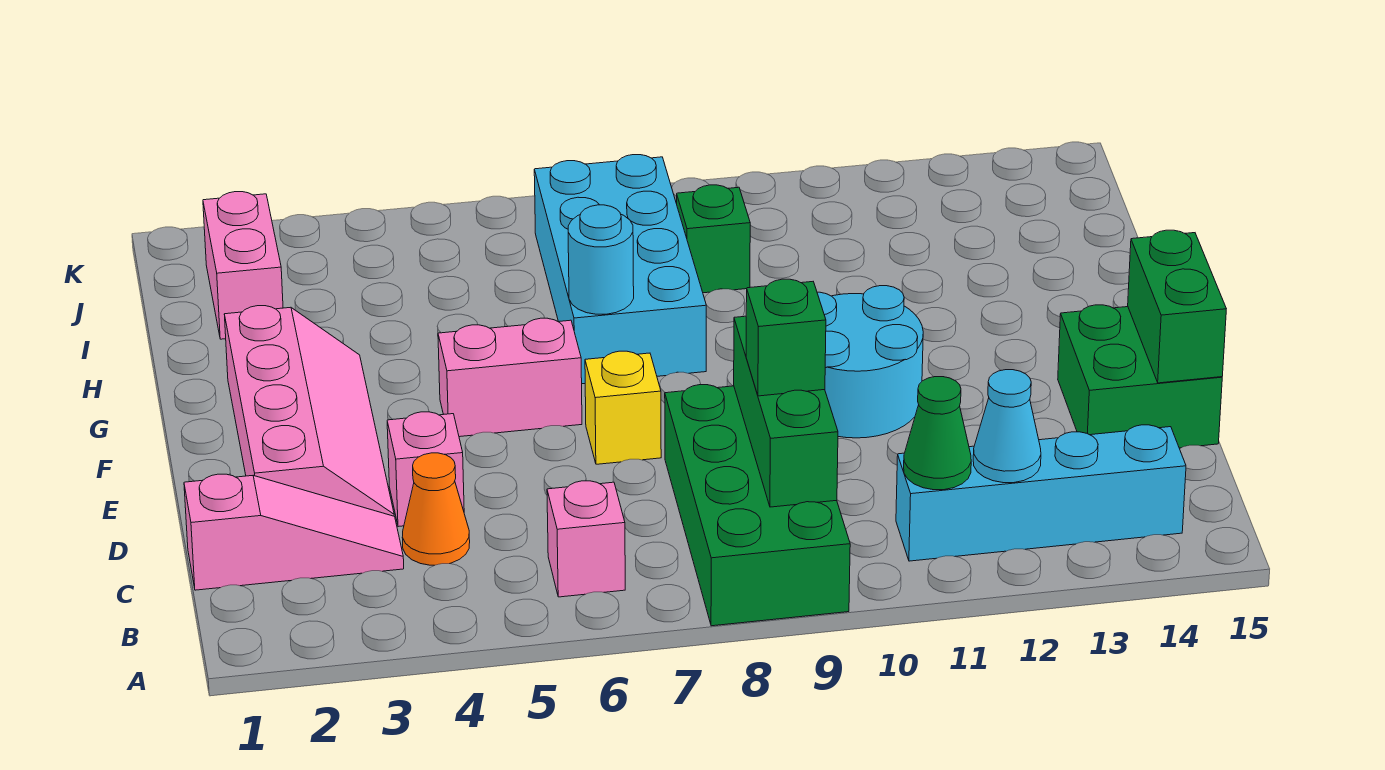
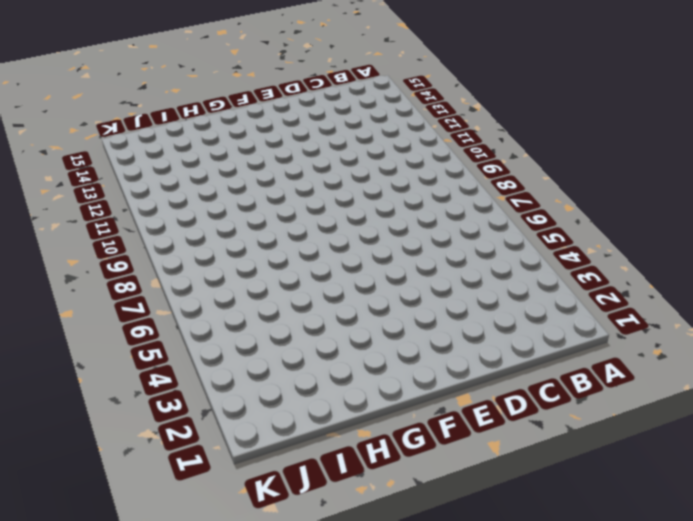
none -> green 2x4 brick [665,385,850,626]
none -> pink 1x1 brick [547,481,625,597]
none -> cyan 1x4 brick [896,425,1186,561]

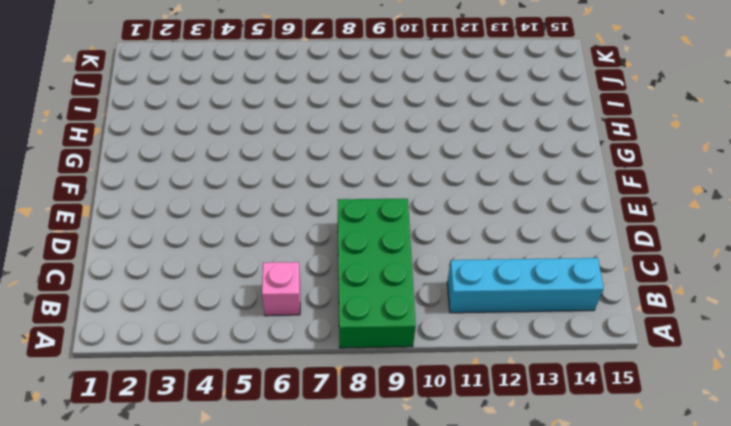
none -> pink 1x3 slope [184,474,404,590]
none -> orange 1x1 cone [402,453,470,565]
none -> pink 2x4 slope [224,306,394,516]

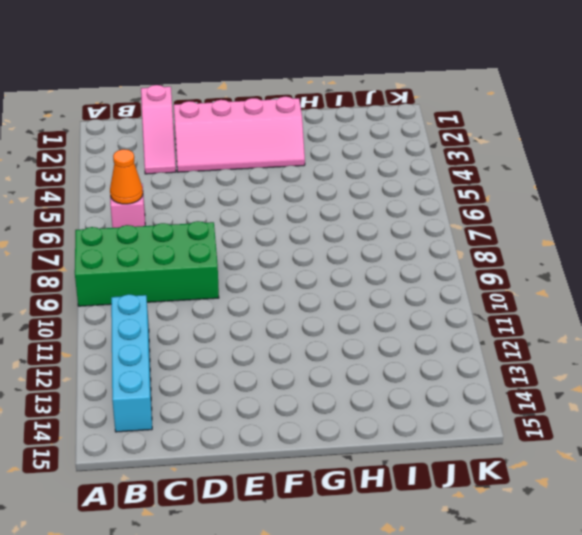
orange 1x1 cone [110,149,143,204] -> orange 1x1 cone moved to [402,453,470,565]
none -> pink 1x1 brick [387,412,464,527]
none -> green 2x2 brick [1058,305,1222,448]
none -> yellow 1x1 brick [585,351,661,464]

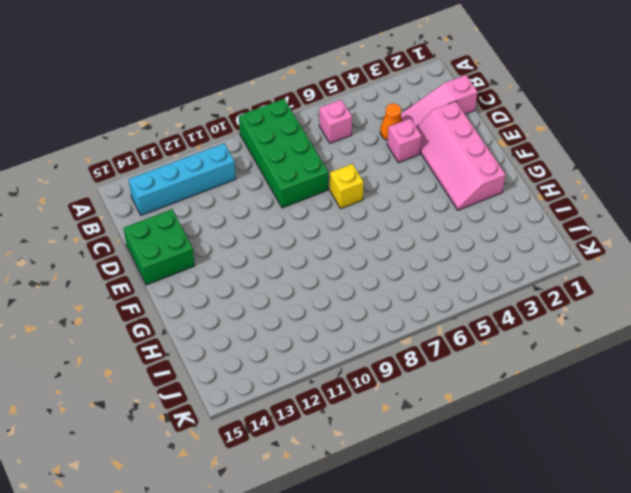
none -> cyan 2x2 round brick [817,286,923,438]
none -> pink 1x2 brick [438,318,582,437]
none -> cyan 2x4 brick [534,155,706,384]

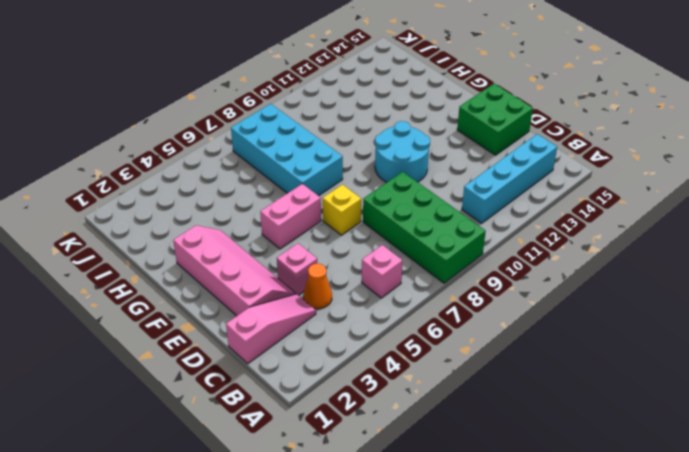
none -> pink 1x2 brick [203,192,283,339]
none -> green 1x1 brick [677,185,750,293]
none -> green 1x3 brick [734,316,838,507]

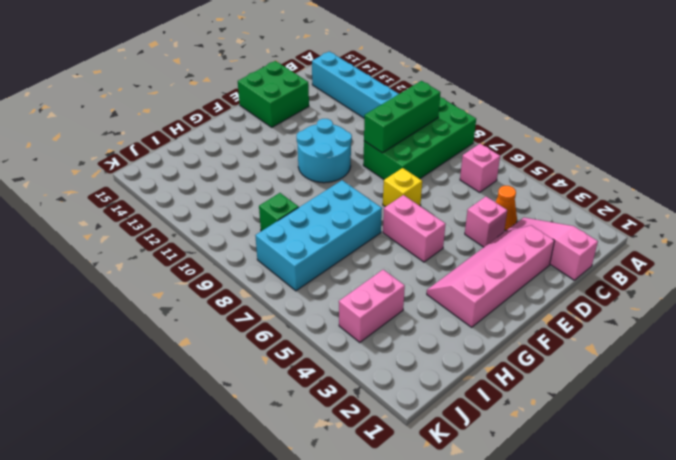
pink 1x2 brick [339,270,405,342] -> pink 1x2 brick moved to [203,192,283,339]
none -> green 1x1 cone [904,377,971,490]
none -> cyan 1x1 cone [973,370,1041,483]
none -> green 1x2 brick [1128,230,1226,383]

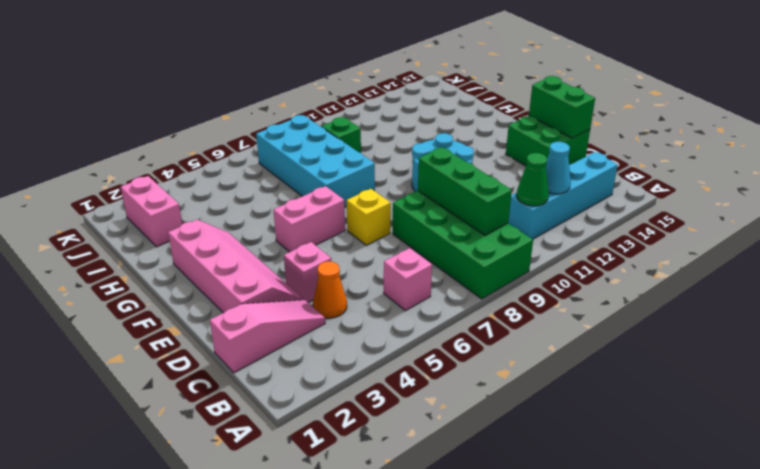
none -> cyan 1x1 round brick [568,205,634,314]
none -> green 1x1 brick [746,279,826,396]

